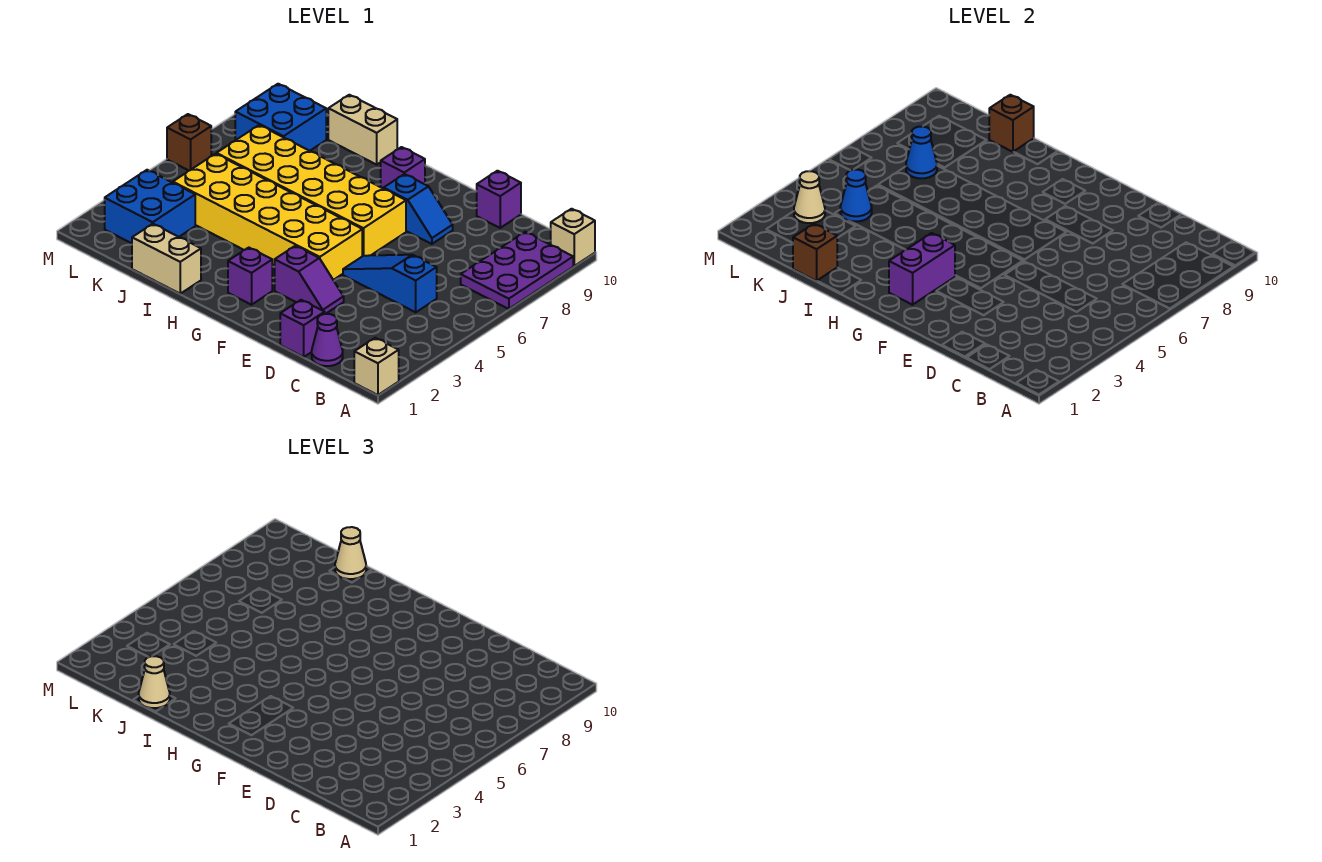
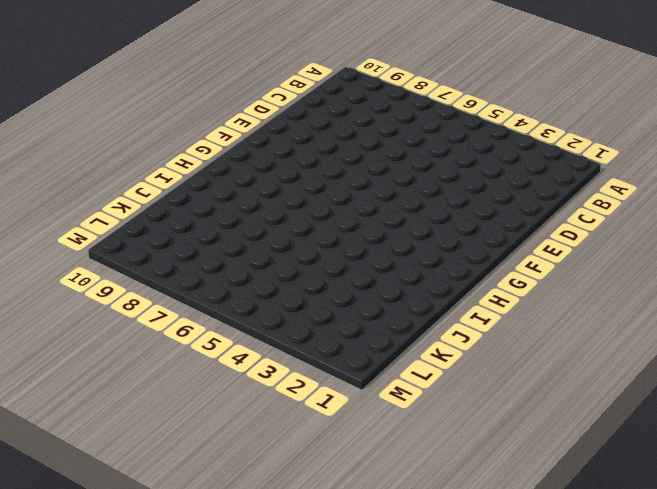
none -> tan 1x1 brick [354,338,399,395]
none -> purple 2x3 plate [461,232,573,309]
none -> tan 1x1 brick [551,209,595,266]

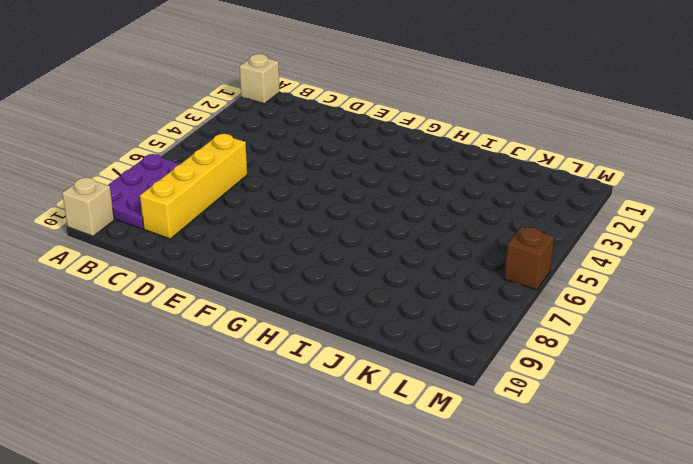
yellow 1x4 brick [140,134,247,239] -> none
none -> purple 1x1 cone [312,314,343,366]
none -> blue 1x3 slope [343,255,437,312]
none -> purple 1x1 brick [280,300,325,357]

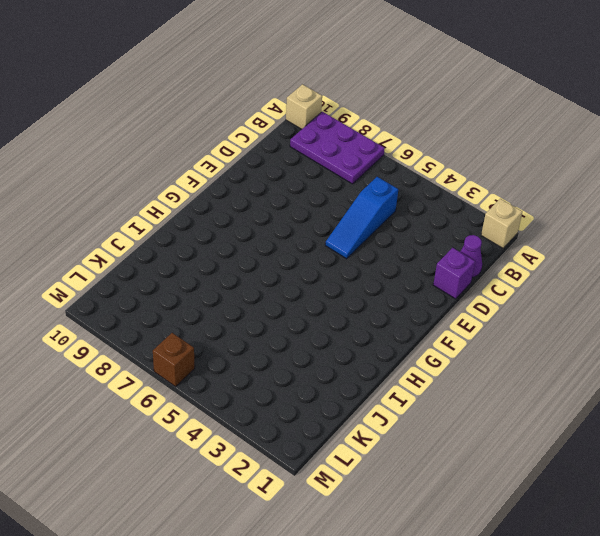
none -> purple 1x1 brick [477,171,521,228]
none -> purple 1x2 slope [275,246,344,314]
none -> blue 1x2 slope [384,174,453,244]

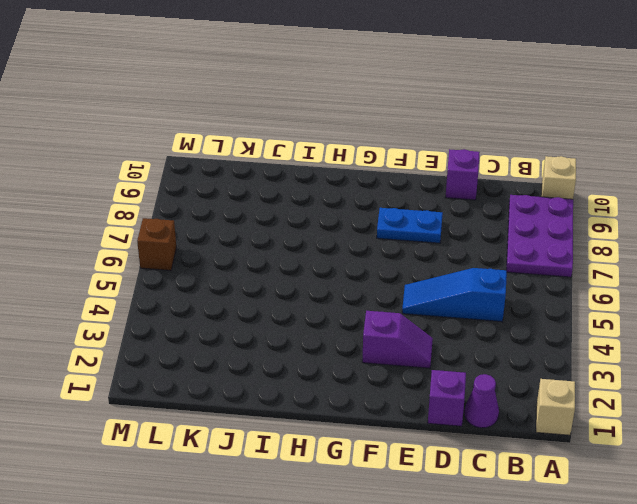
blue 1x2 plate [377,208,443,243] -> blue 1x2 slope [384,174,453,244]
none -> yellow 2x6 brick [173,154,362,280]
none -> yellow 2x6 brick [217,125,406,256]
none -> purple 1x1 brick [228,248,272,305]

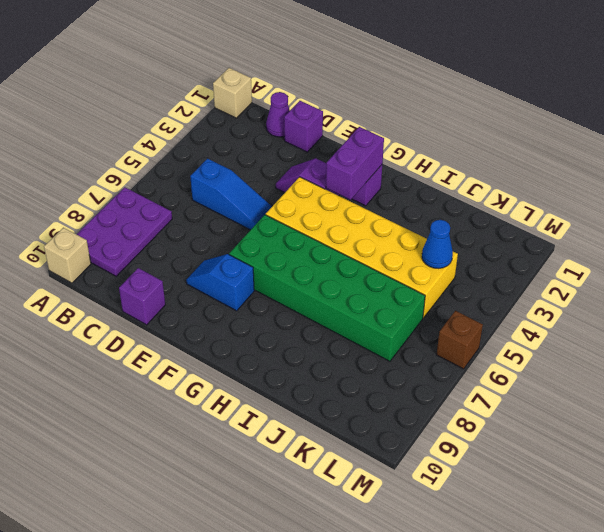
green 2x6 brick [229,215,425,361] -> yellow 2x6 brick [217,125,406,256]
none -> purple 1x1 brick [381,147,425,189]
none -> tan 1x2 brick [132,224,201,294]
none -> tan 1x2 brick [328,95,397,165]

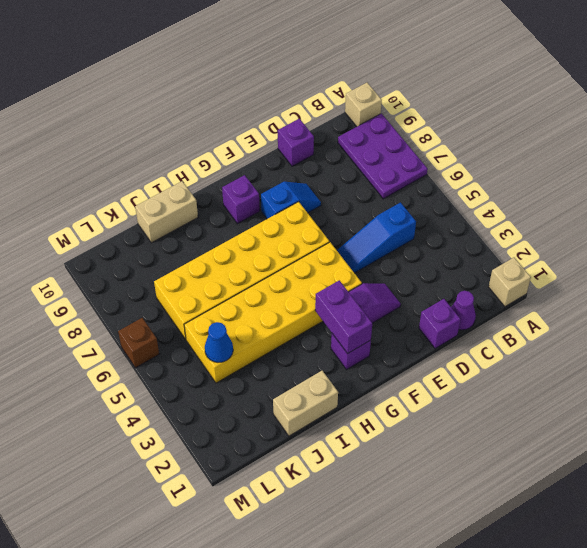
none -> blue 2x2 brick [105,170,195,243]
none -> blue 2x2 brick [235,84,326,151]
none -> brown 1x1 brick [793,224,837,281]

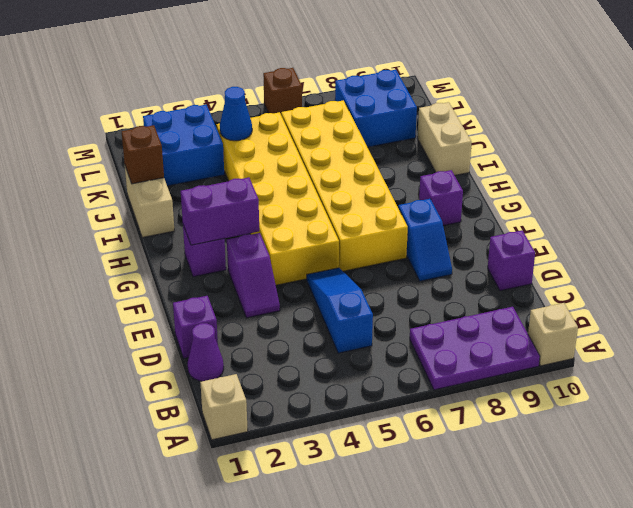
none -> brown 1x1 brick [989,95,1034,152]
none -> blue 1x1 cone [906,126,937,178]
none -> tan 1x1 cone [794,171,825,223]

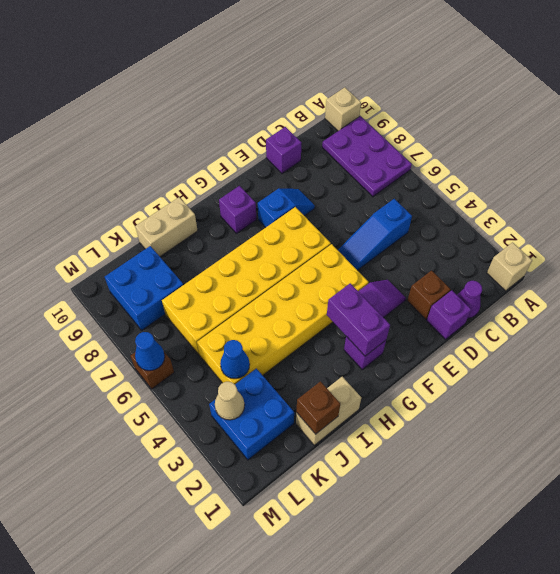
brown 1x1 brick [407,271,451,319] -> brown 1x1 brick moved to [989,95,1034,152]
blue 1x1 cone [135,332,165,371] -> blue 1x1 cone moved to [906,126,937,178]
none -> tan 1x1 cone [139,656,170,708]
none -> tan 1x1 cone [335,527,366,579]

